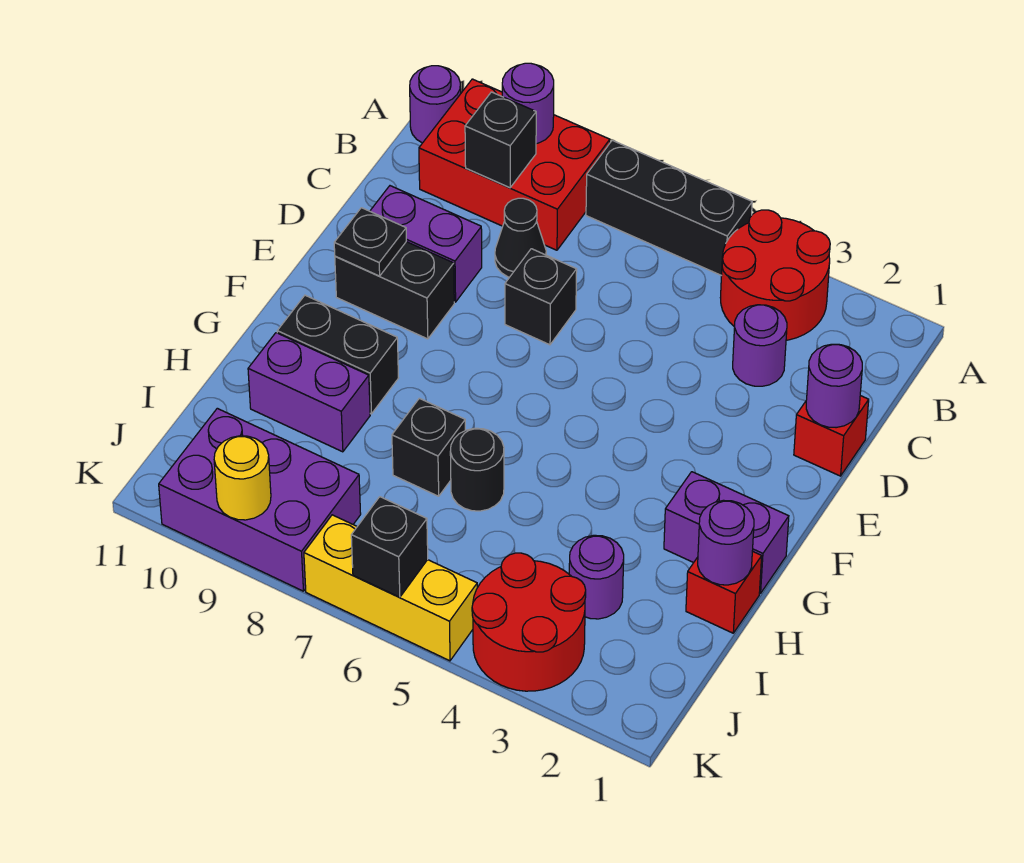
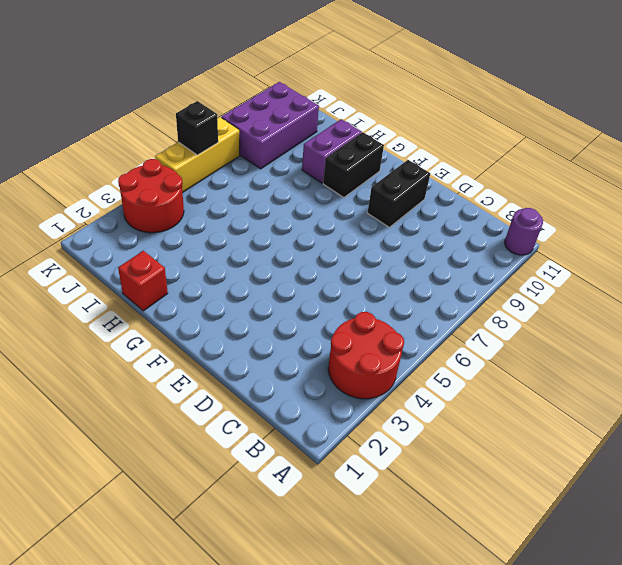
none -> black 1x3 brick [586,140,752,276]
none -> red 2x3 brick [419,79,610,250]
none -> purple 1x1 round brick [733,305,787,386]

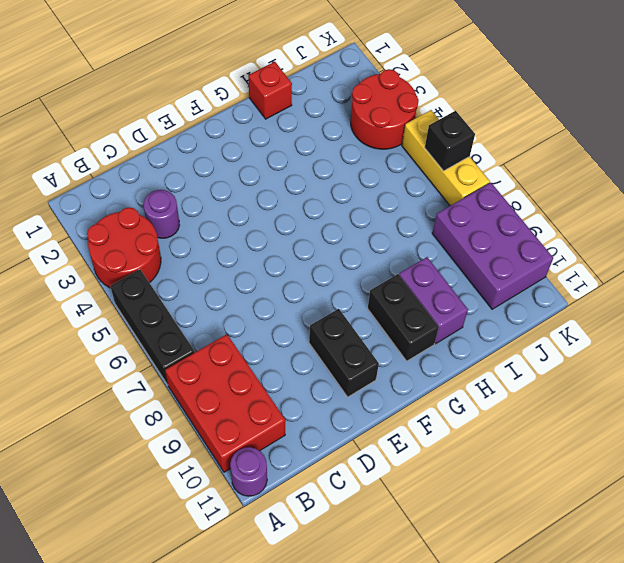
none -> black 1x1 cone [495,198,546,277]
none -> red 1x1 brick [794,396,869,476]
none -> black 1x1 brick [505,249,577,345]

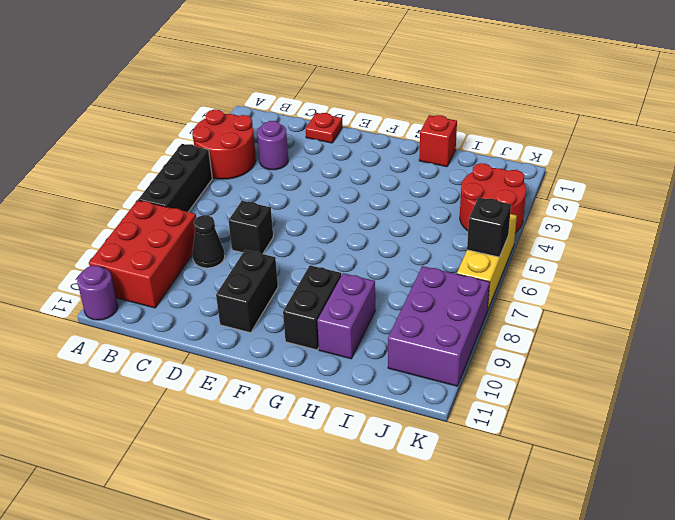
red 1x1 plate [306,113,342,143] -> red 1x1 brick [794,396,869,476]
none -> purple 1x2 brick [370,186,482,302]
none -> purple 1x2 brick [664,472,789,593]
none -> black 1x1 round brick [450,428,504,511]

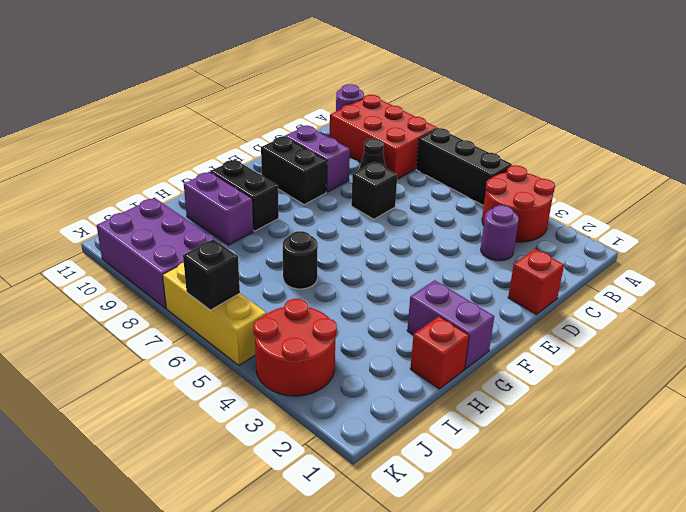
none -> black 1x1 brick [392,398,465,496]
none -> purple 1x1 round brick [569,535,624,619]
none -> purple 1x1 round brick [502,63,554,144]

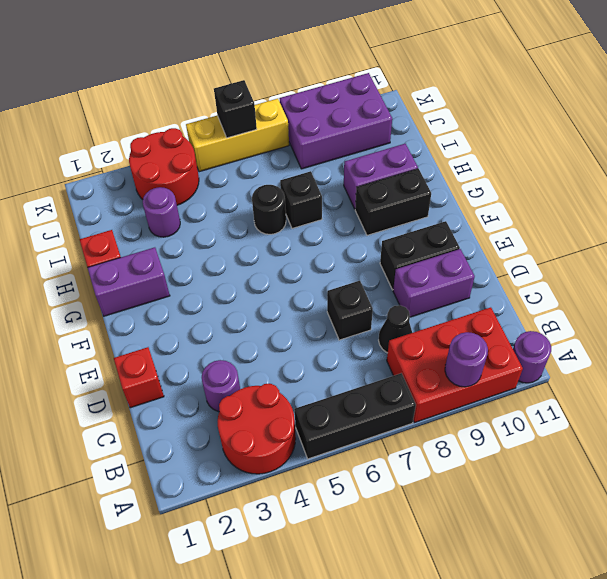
none -> black 1x1 brick [465,92,536,188]
none -> purple 1x1 round brick [806,344,862,428]
none -> black 1x1 plate [334,208,406,276]

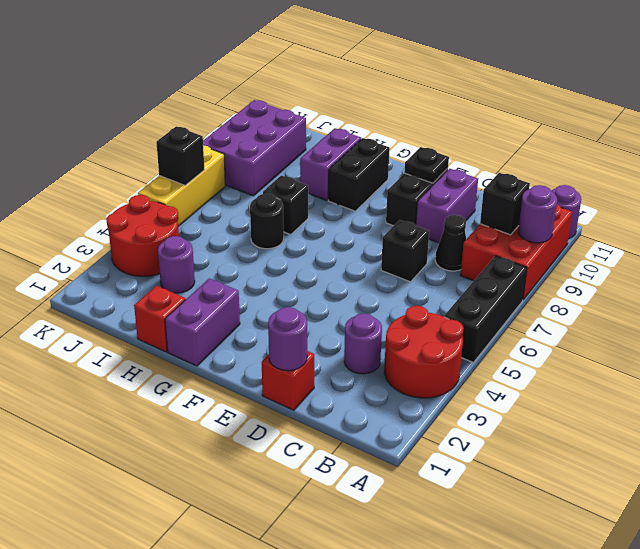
none -> purple 1x1 round brick [698,500,754,585]
none -> yellow 1x1 round brick [214,436,271,520]

